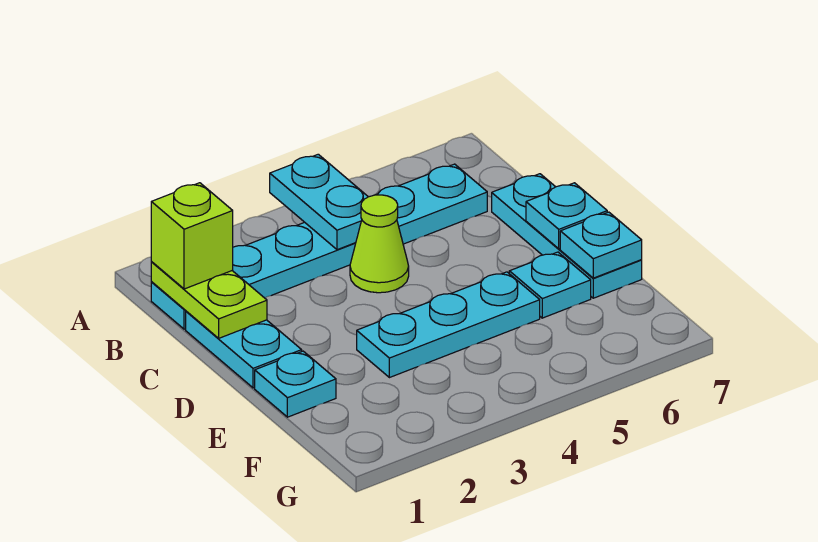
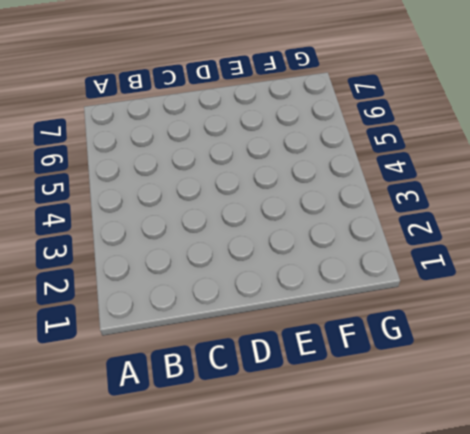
none -> cyan 1x6 plate [151,164,487,329]
none -> cyan 1x2 plate [186,311,302,388]
none -> lime 1x1 cone [350,195,409,293]

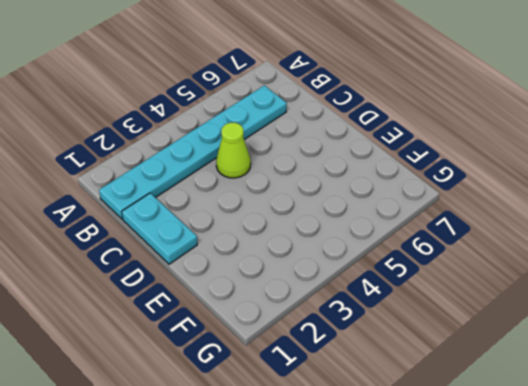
none -> cyan 1x3 plate [492,174,642,298]
none -> cyan 1x1 plate [255,351,336,417]
none -> cyan 1x3 plate [357,272,540,378]

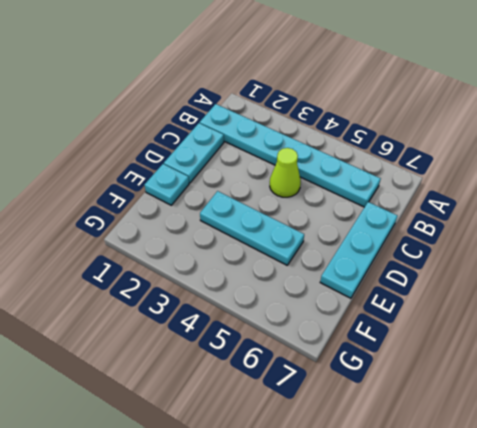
none -> cyan 1x1 plate [509,252,591,318]
none -> cyan 1x2 plate [270,154,368,250]
none -> lime 1x2 plate [151,262,267,338]

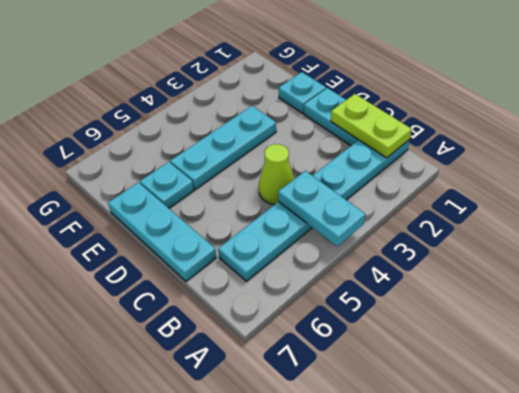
none -> cyan 1x1 plate [526,183,607,249]
none -> cyan 1x1 plate [560,212,642,278]
none -> lime 1x1 brick [151,183,233,289]

